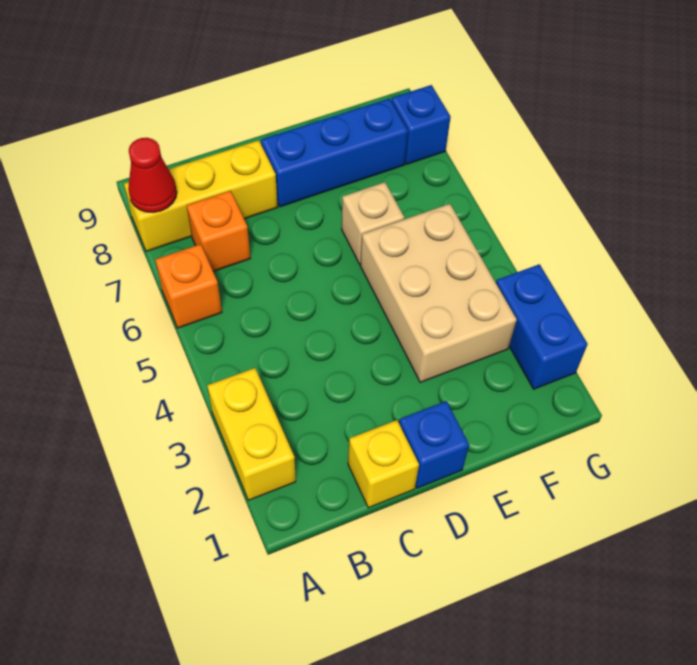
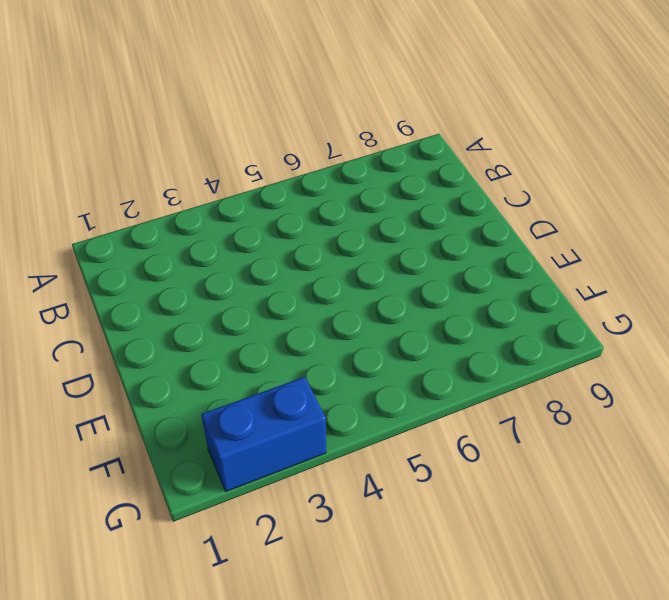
none -> yellow 1x2 brick [207,368,296,500]
none -> orange 1x1 brick [155,244,222,328]
none -> yellow 1x3 brick [124,140,278,252]

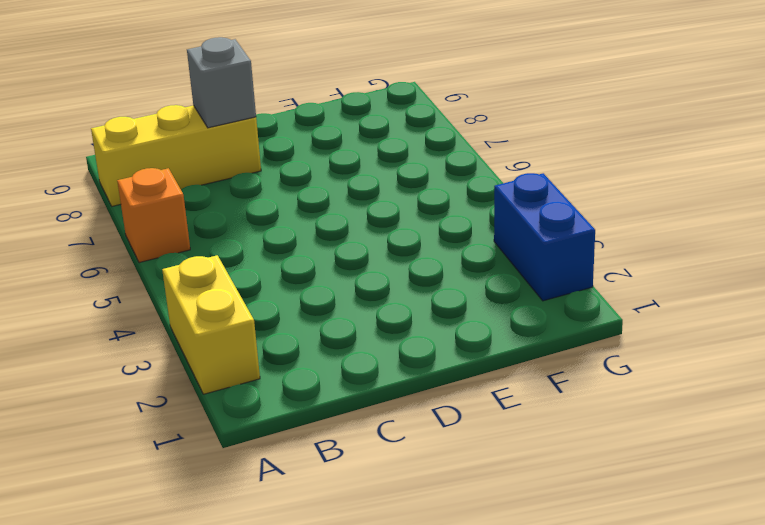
grey 1x1 brick [187,37,256,128] -> none
none -> orange 1x1 brick [187,191,250,271]
none -> yellow 1x1 brick [348,420,419,508]
none -> blue 1x1 brick [399,401,469,488]

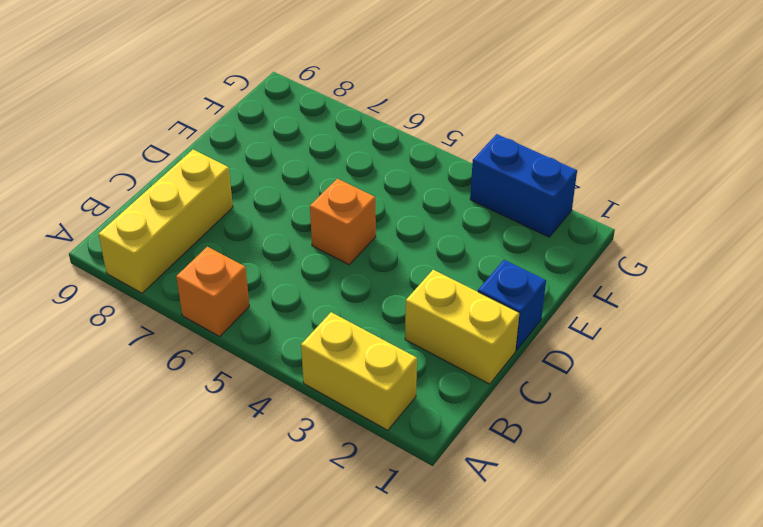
yellow 1x2 brick [405,270,520,384] -> yellow 1x1 brick [348,420,419,508]
orange 1x1 brick [310,179,376,265] -> orange 1x1 brick moved to [187,191,250,271]
none -> blue 1x3 brick [261,99,408,207]
none -> tan 2x3 brick [360,204,517,382]
none -> tan 1x1 brick [342,182,404,264]

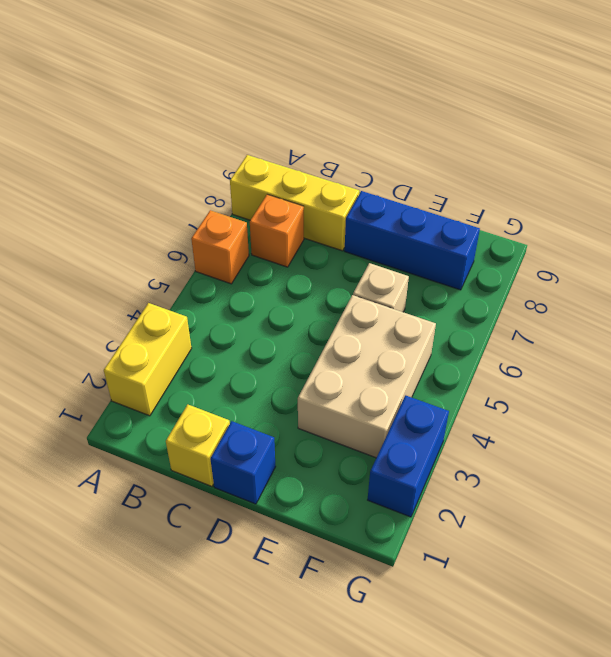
none -> blue 1x1 brick [391,85,451,164]
none -> red 1x1 cone [128,138,177,212]

